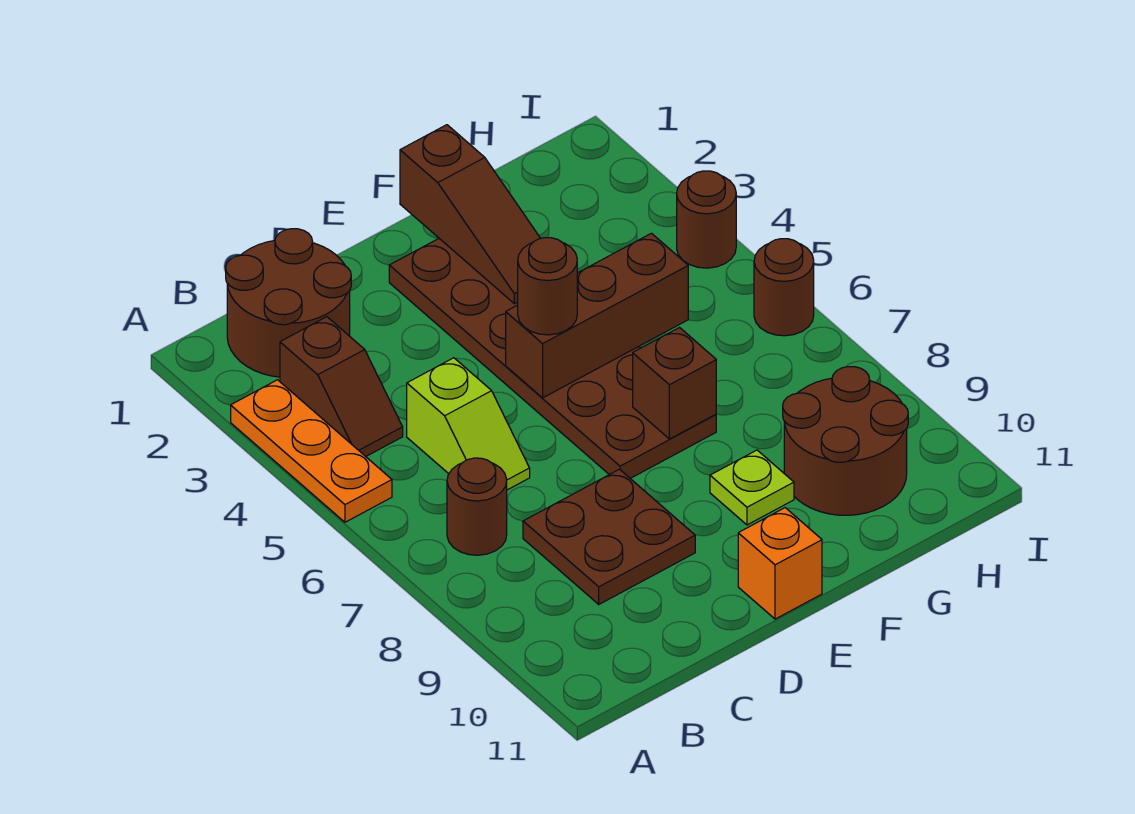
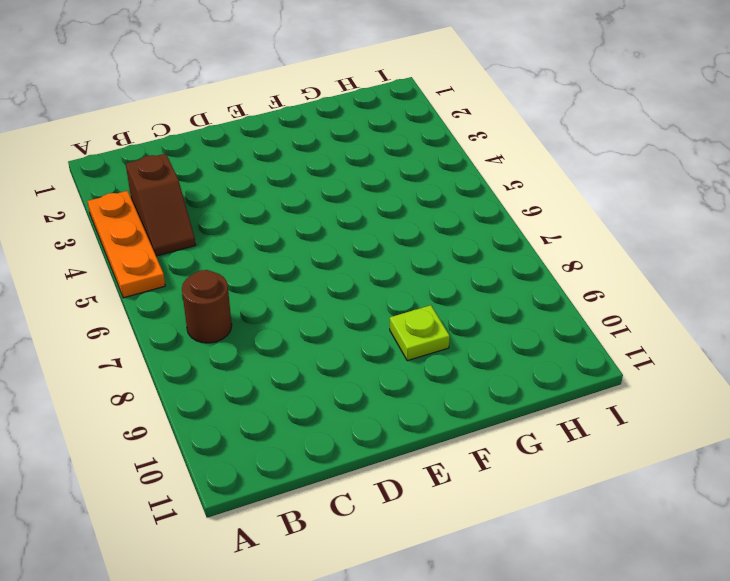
none -> brown 2x2 round brick [226,229,351,377]
none -> lime 1x2 slope [407,358,530,490]
none -> brown 2x2 plate [523,469,695,604]

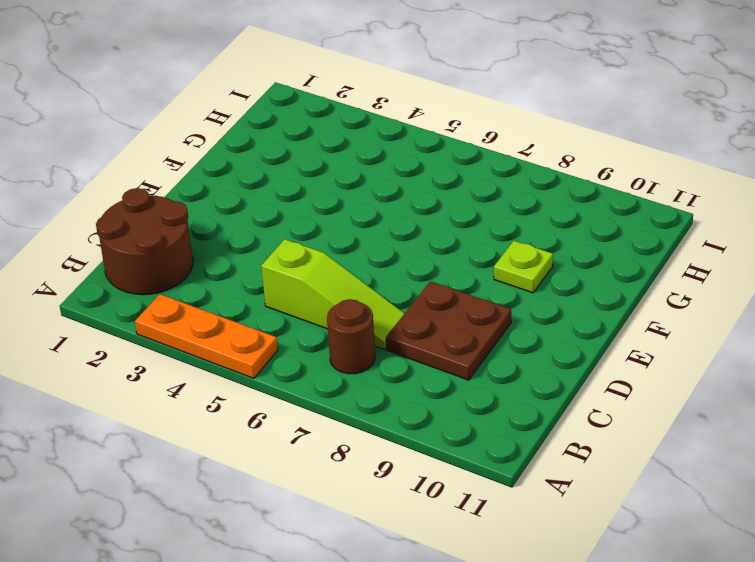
lime 1x3 slope [261,239,405,349] -> lime 1x2 slope [407,358,530,490]
none -> brown 1x2 slope [280,317,403,456]
none -> brown 2x6 plate [389,239,716,478]
none -> orange 1x1 brick [738,508,822,619]

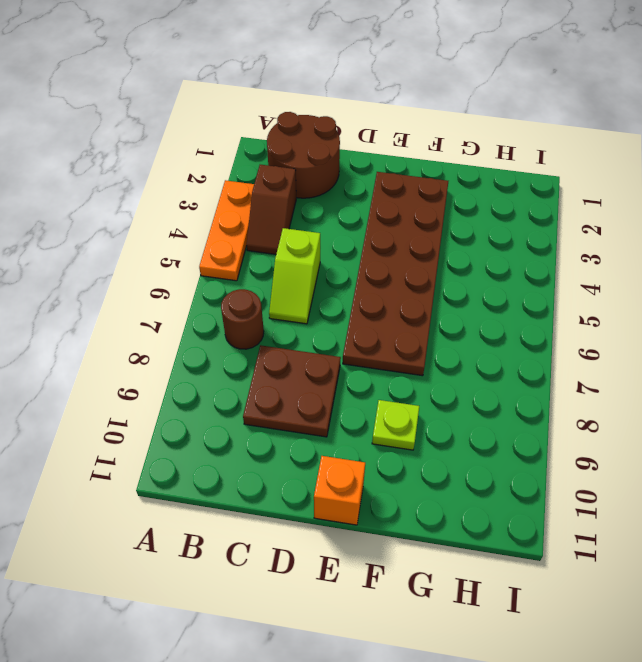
none -> brown 2x2 round brick [783,367,908,515]
none -> brown 1x1 round brick [677,171,736,268]
none -> brown 1x1 round brick [754,239,814,336]

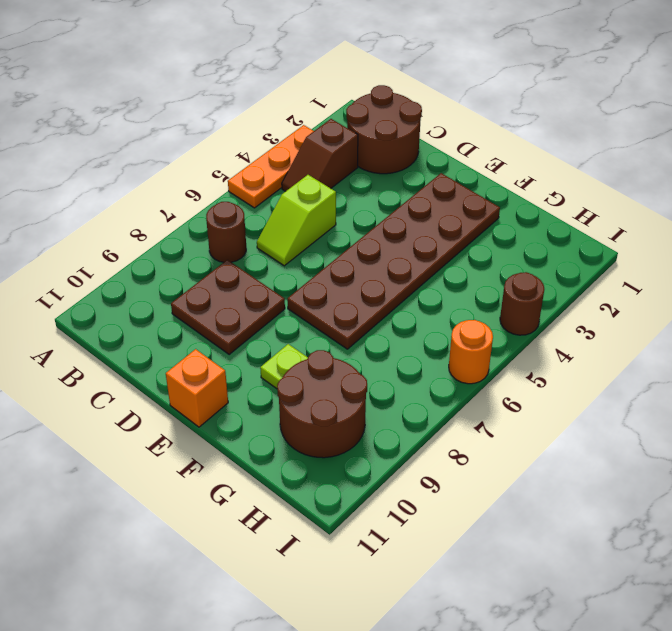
orange 1x1 round brick [449,320,493,384] -> brown 1x1 round brick [754,239,814,336]
none -> brown 1x3 brick [506,233,688,398]
none -> brown 1x3 slope [400,125,541,304]
none -> brown 1x1 brick [633,328,716,439]

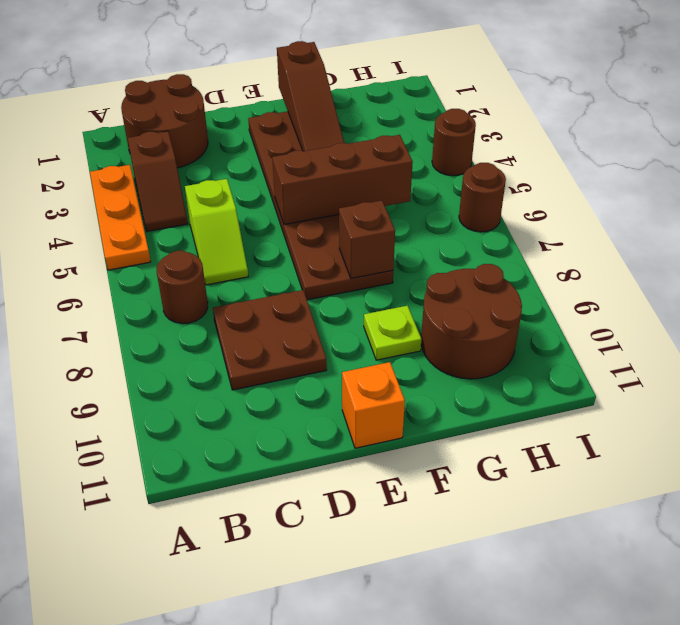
none -> brown 1x1 round brick [518,238,577,335]

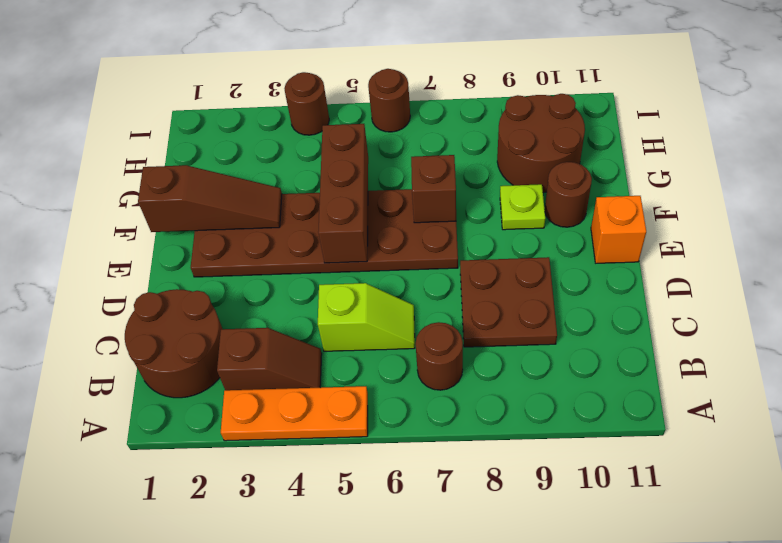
brown 1x1 round brick [545,162,592,227] -> brown 1x1 round brick moved to [518,238,577,335]

